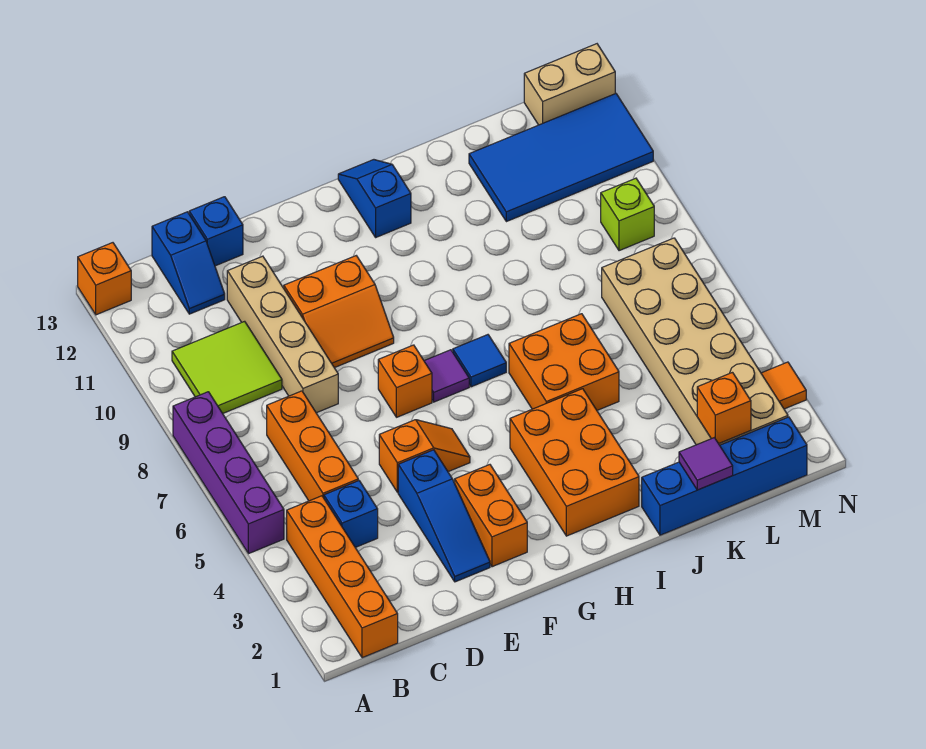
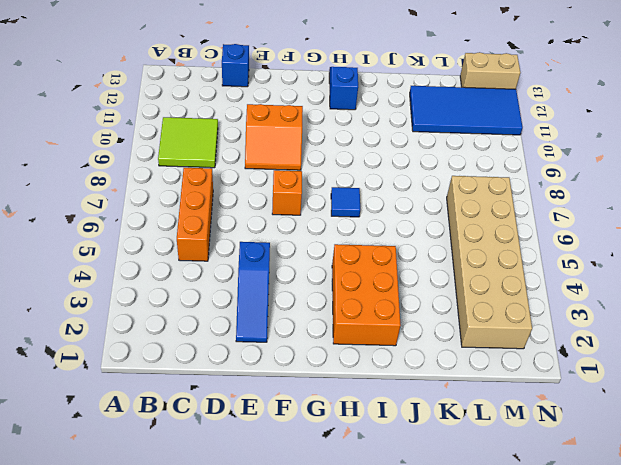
none -> purple 1x4 brick [173,392,284,554]
none -> orange 1x1 brick [78,243,131,315]
none -> orange 1x4 brick [287,496,398,658]

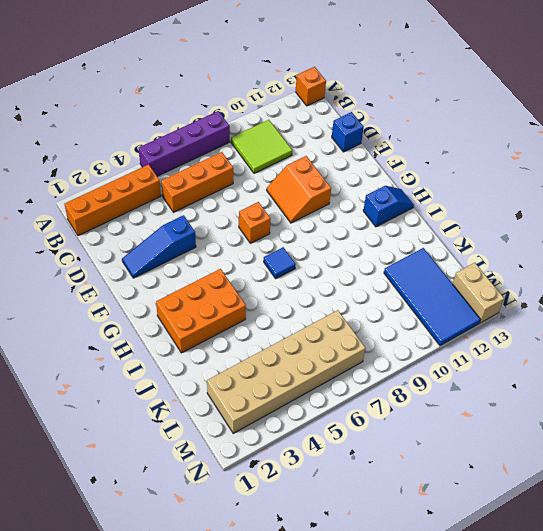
none -> blue 1x1 brick [324,481,378,548]
none -> blue 1x2 slope [152,212,225,314]
none -> tan 1x4 brick [227,256,338,413]

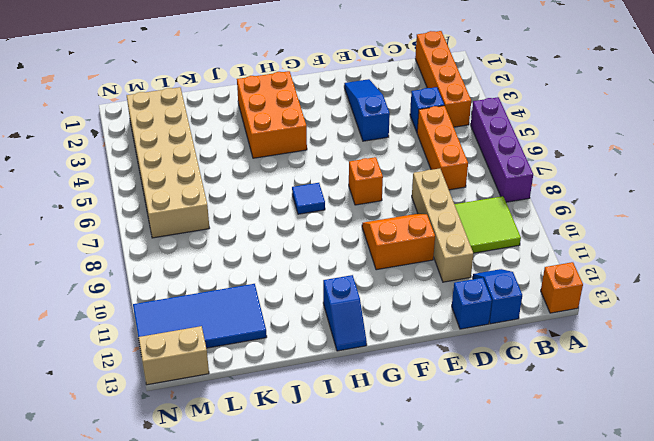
none -> orange 1x2 slope [379,420,470,492]
none -> orange 1x2 brick [455,465,527,567]
none -> purple 1x1 tile [424,350,469,402]

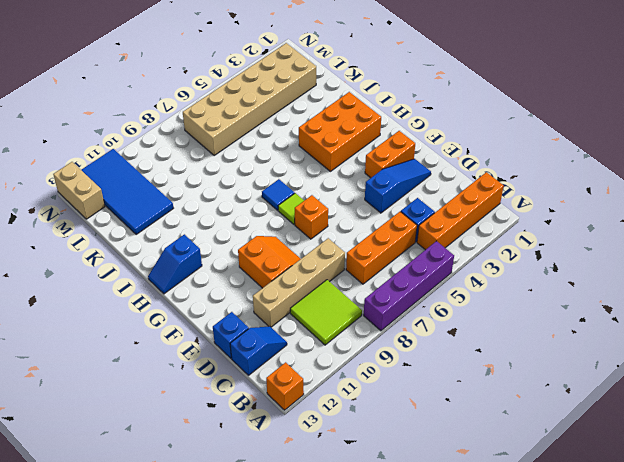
lime 1x1 tile [278,193,304,225] -> purple 1x1 tile [424,350,469,402]
none -> orange 1x2 slope [379,420,470,492]
none -> orange 2x2 brick [509,314,619,410]
none -> blue 1x4 brick [642,417,807,535]

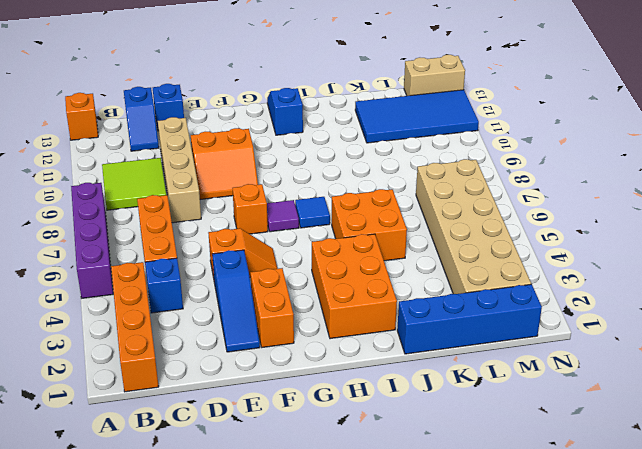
none -> lime 1x1 brick [601,178,654,251]
none -> orange 1x1 tile [761,362,806,409]
none -> purple 1x1 tile [679,438,733,490]

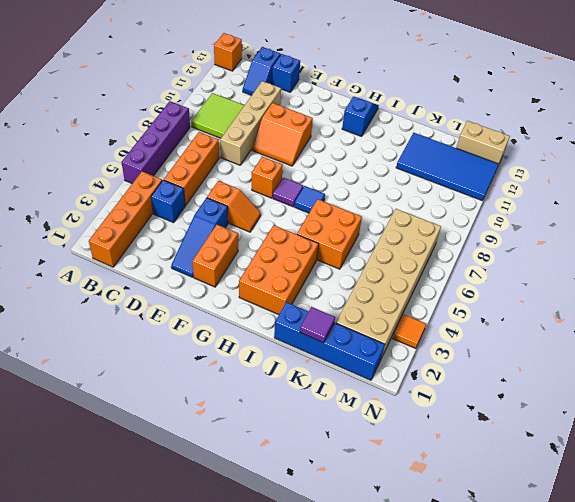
none -> lime 1x1 brick [601,178,654,251]
none -> orange 1x1 brick [697,372,751,444]

